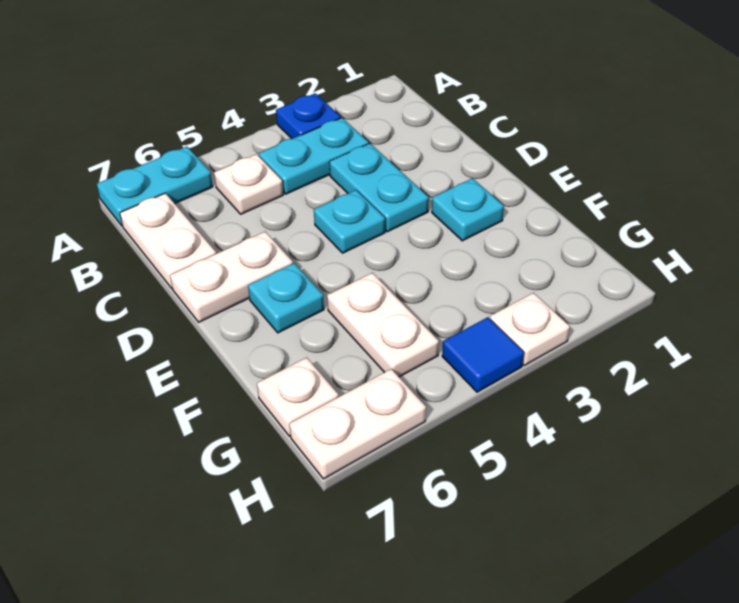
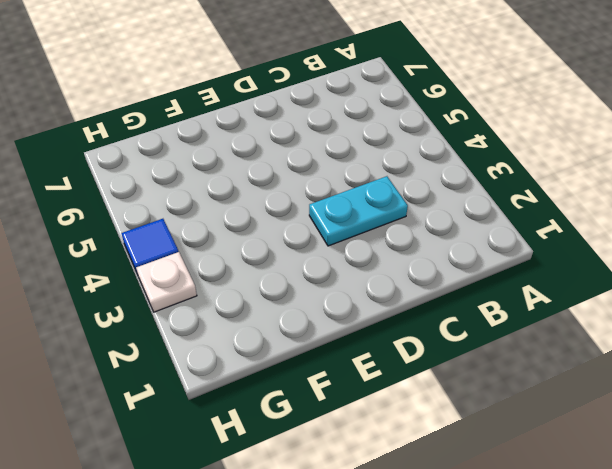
none -> blue 1x1 plate [276,93,341,139]
none -> cyan 1x2 plate [97,147,213,226]
none -> cyan 1x2 plate [259,118,369,194]

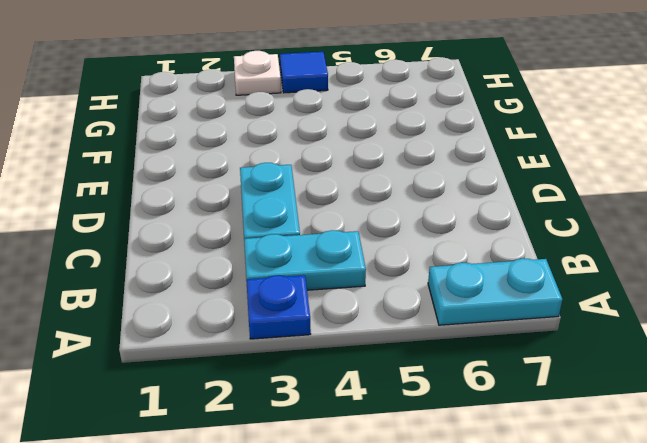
none -> white 1x1 plate [214,154,283,214]
none -> white 1x2 plate [120,193,216,288]
none -> cyan 1x1 plate [314,190,385,253]

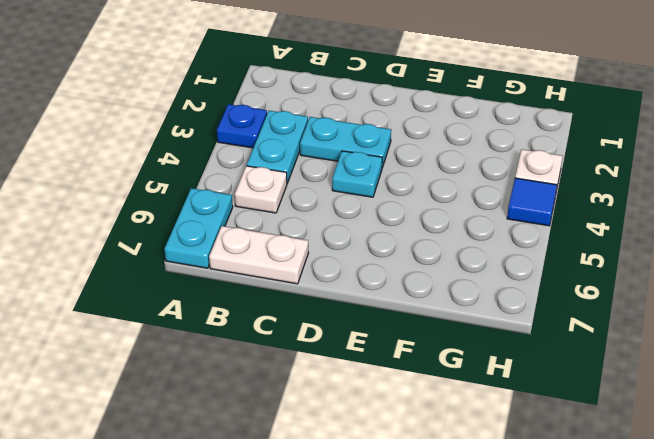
none -> white 1x2 plate [170,232,293,322]
none -> cyan 1x1 plate [432,178,504,241]
none -> cyan 1x1 plate [248,263,324,333]

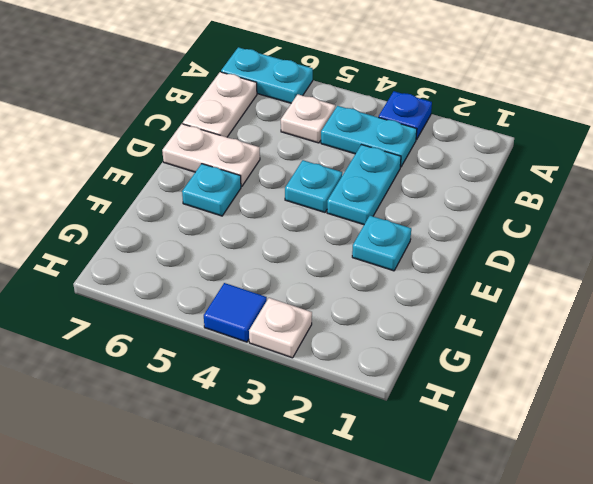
none -> white 1x2 plate [327,273,439,377]
none -> white 1x1 plate [257,358,339,436]
none -> white 1x2 plate [290,369,426,479]

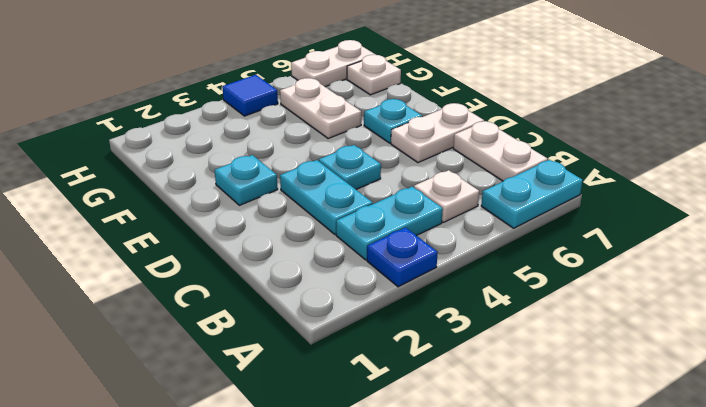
none -> white 1x1 plate [490,293,570,365]

